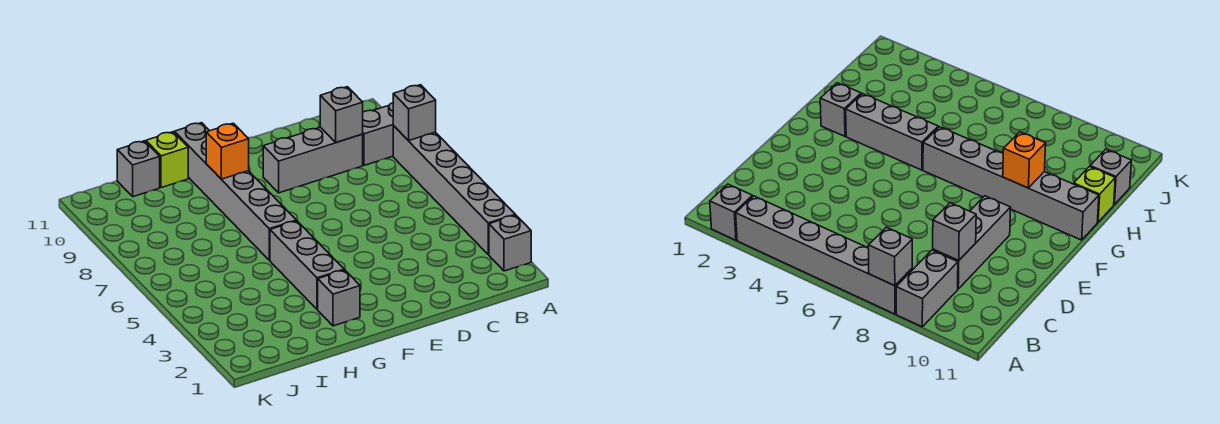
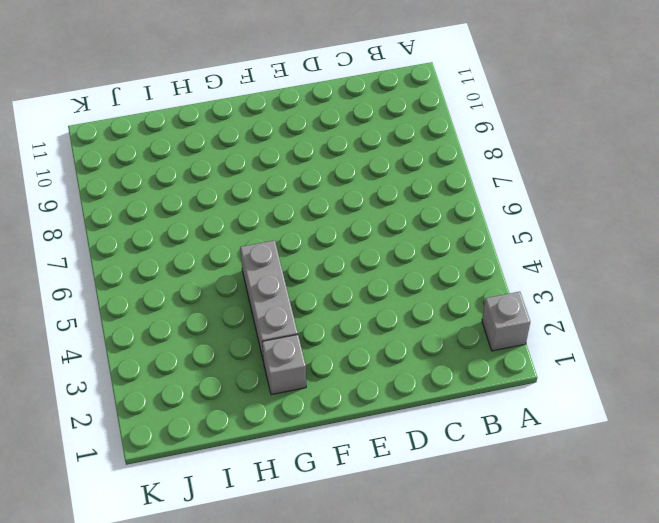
none -> grey 1x6 brick [393,126,515,255]
none -> grey 1x2 brick [363,103,393,165]
none -> grey 1x3 brick [263,127,363,193]

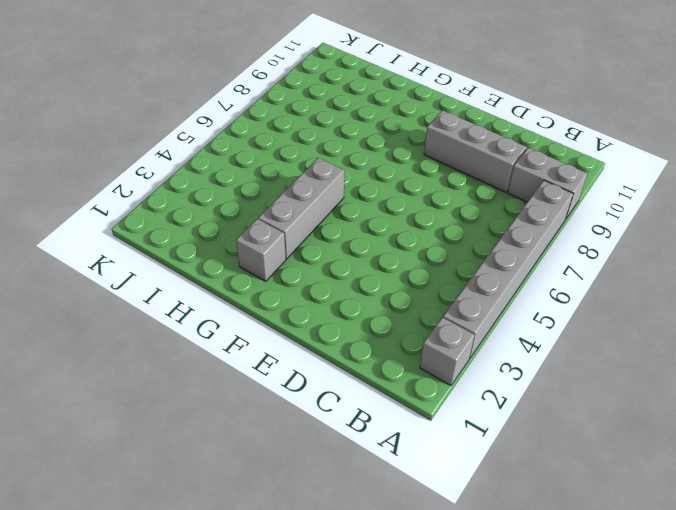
none -> grey 1x6 brick [174,123,296,260]
none -> lime 1x1 brick [146,132,188,188]
none -> grey 1x1 brick [117,141,160,197]

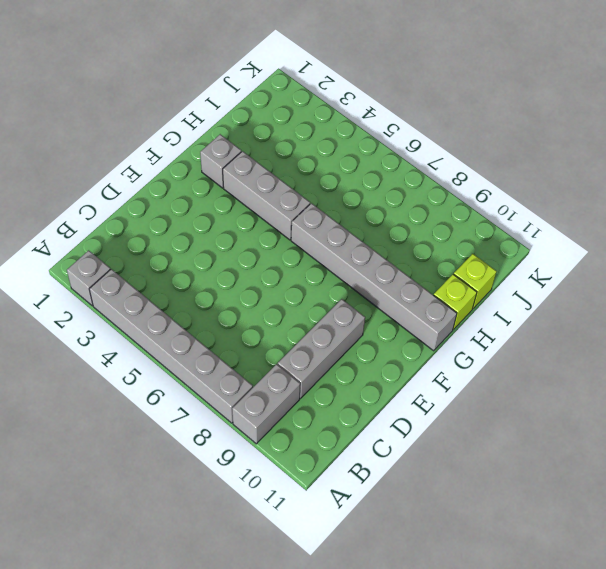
lime 1x1 brick [454,254,497,309] -> grey 1x1 brick [117,141,160,197]
none -> grey 1x1 brick [393,85,436,141]
none -> grey 1x1 brick [320,87,363,142]
none -> orange 1x1 brick [206,123,249,179]

